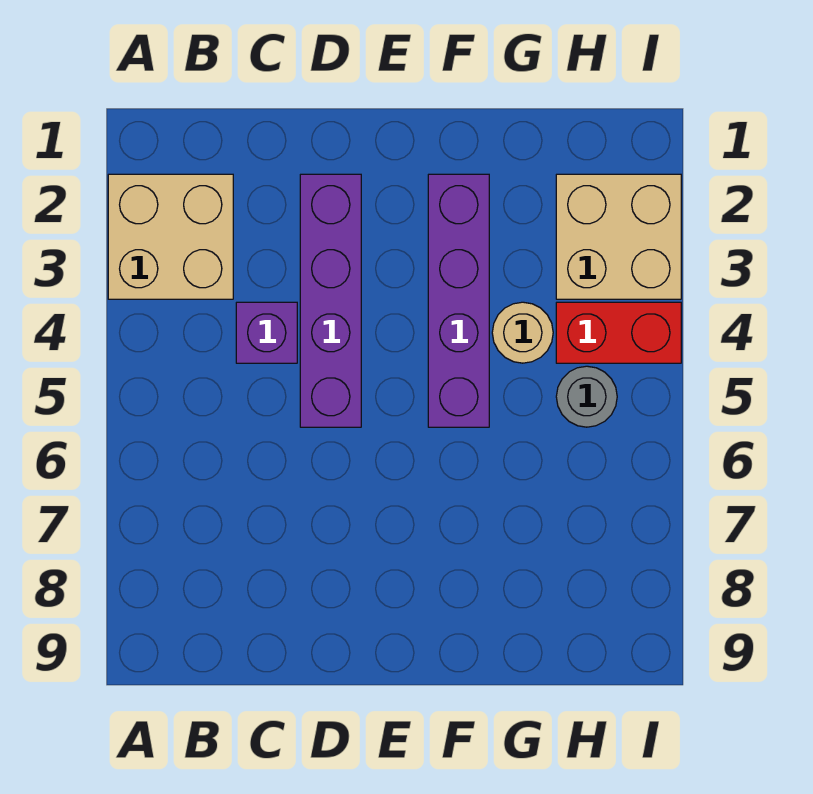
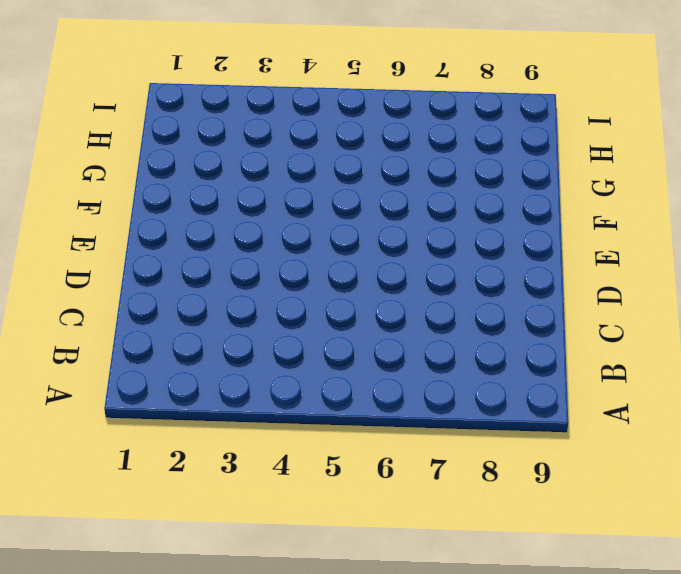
none -> tan 2x2 brick [108,174,233,299]
none -> purple 1x1 brick [236,302,297,363]

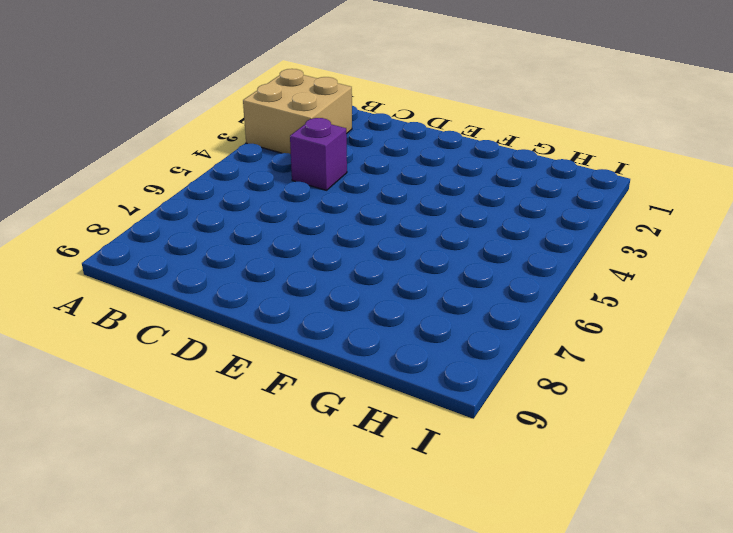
none -> purple 1x4 brick [300,174,361,427]
none -> purple 1x4 brick [428,174,489,427]

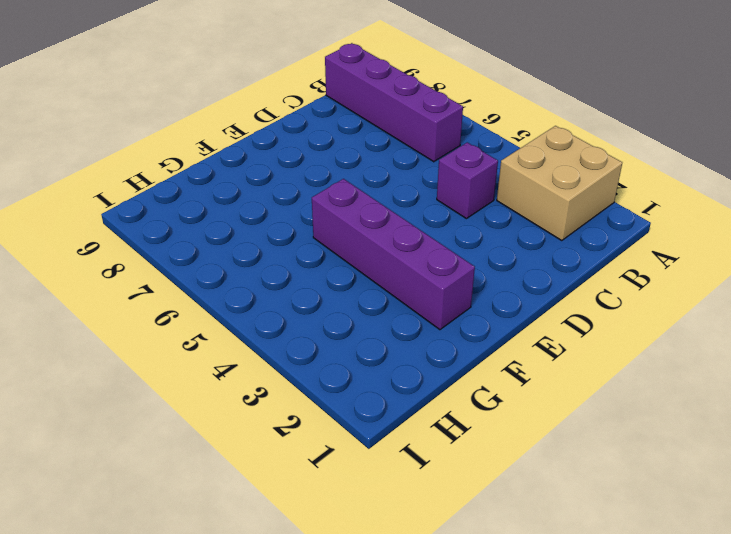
purple 1x4 brick [325,43,463,162] -> purple 1x4 brick moved to [300,174,361,427]
none -> tan 1x1 round brick [492,302,553,363]
none -> tan 2x2 brick [556,174,681,299]

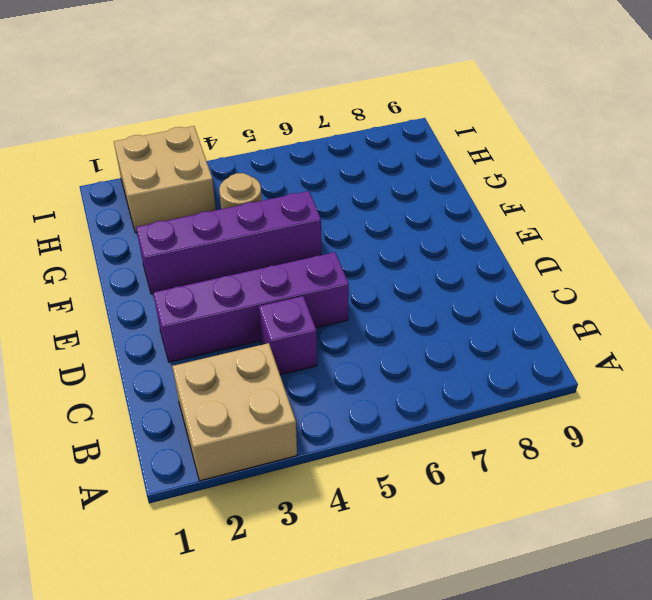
none -> red 1x2 brick [556,302,681,363]
none -> grey 1x1 round brick [556,366,617,427]

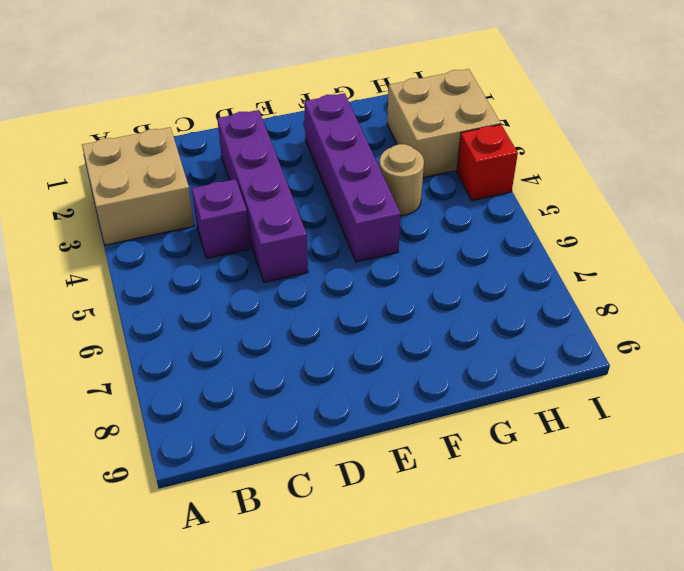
red 1x1 brick [457,124,518,201] -> red 1x2 brick [556,302,681,363]
none -> grey 1x1 round brick [556,366,617,427]

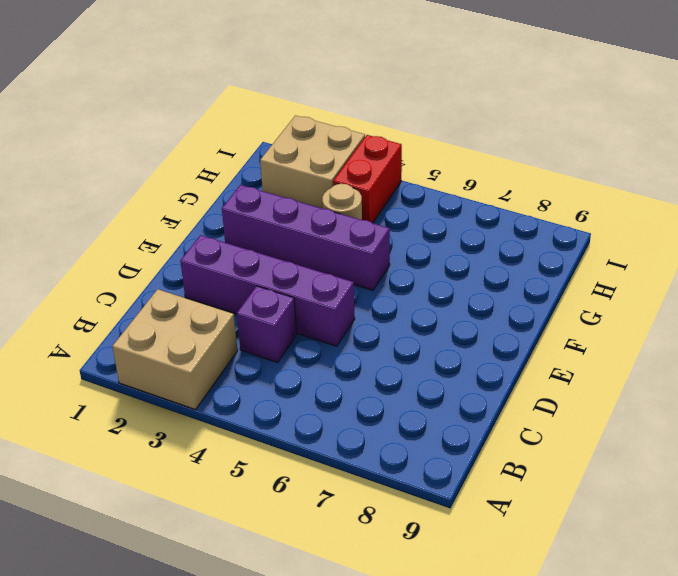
none -> grey 1x1 round brick [556,366,617,427]

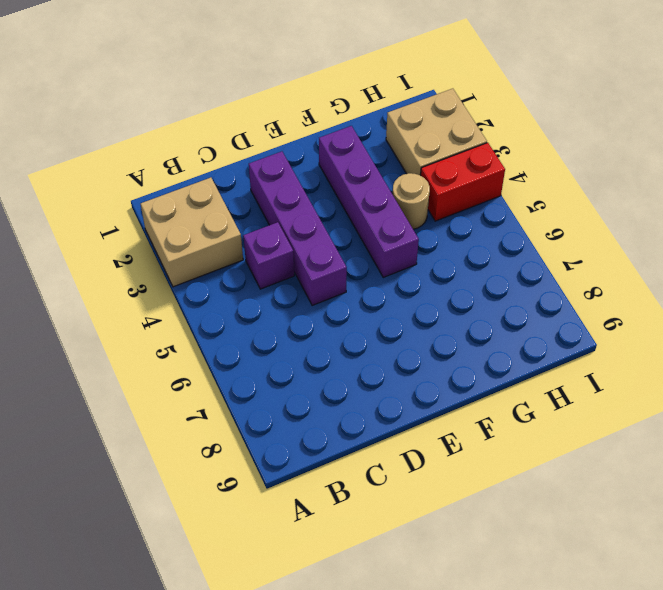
none -> grey 1x1 round brick [556,366,617,427]

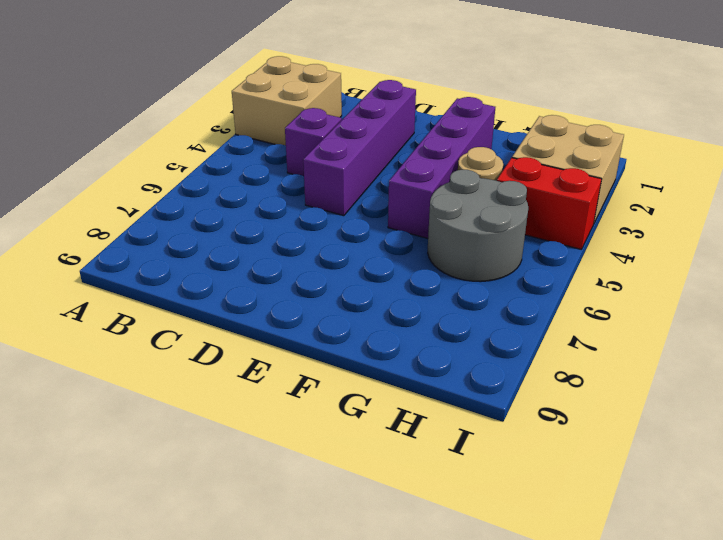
grey 2x2 round brick [428,170,528,282] -> grey 1x1 round brick [556,366,617,427]

